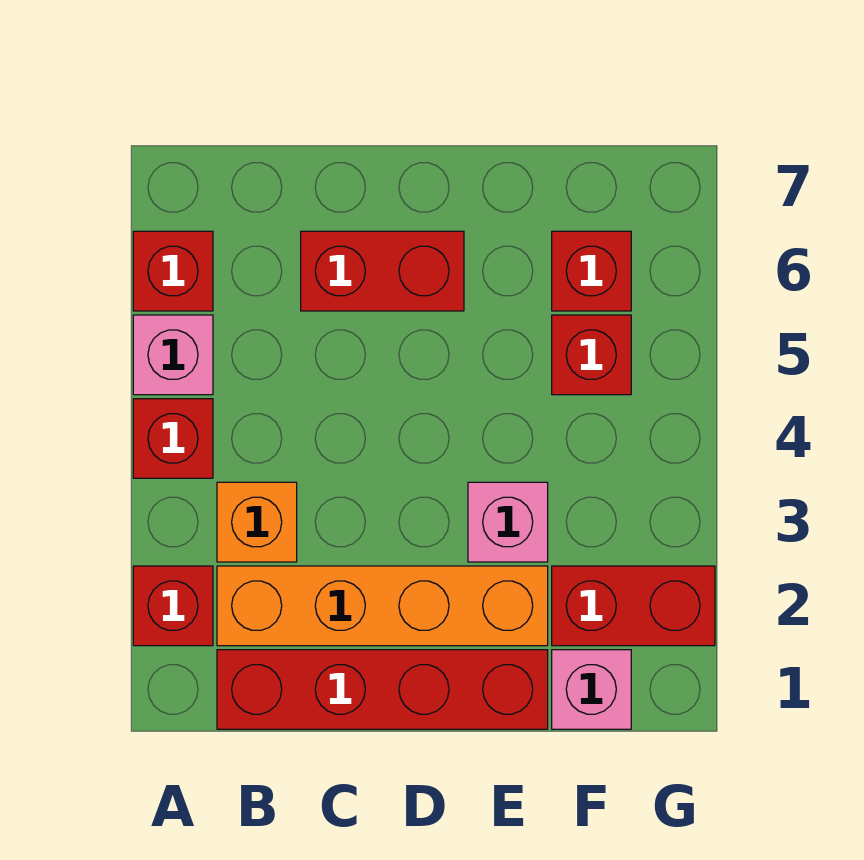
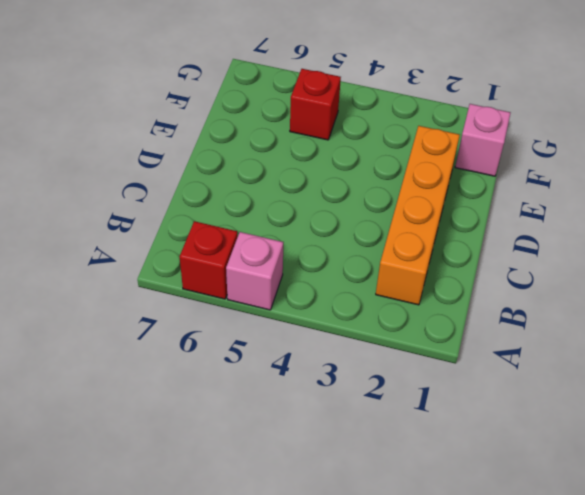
none -> red 1x1 brick [133,566,213,646]
none -> red 1x1 brick [133,399,213,478]
none -> red 1x4 brick [217,650,548,729]

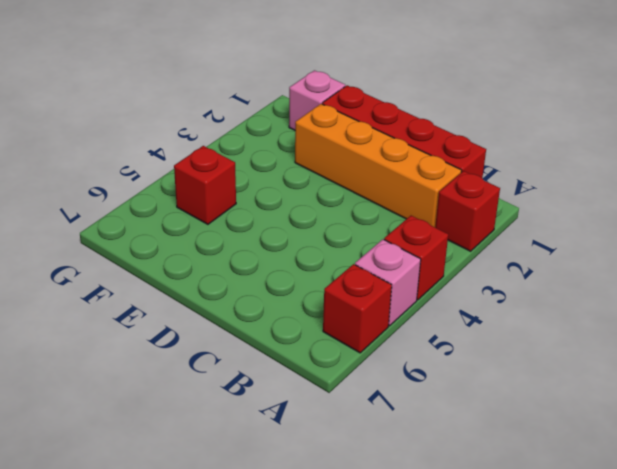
none -> orange 1x1 brick [217,482,297,562]
none -> red 1x2 brick [301,231,464,311]
none -> pink 1x1 brick [468,482,548,562]

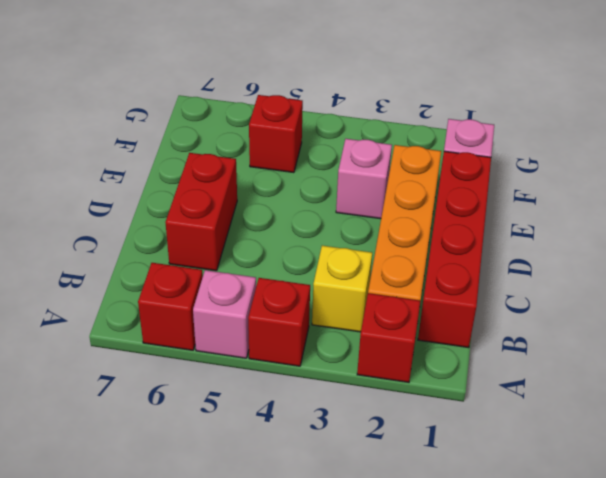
yellow 1x1 brick [312,246,372,332] -> orange 1x1 brick [217,482,297,562]
none -> red 1x2 brick [552,566,715,646]
none -> red 1x1 brick [552,231,631,311]

